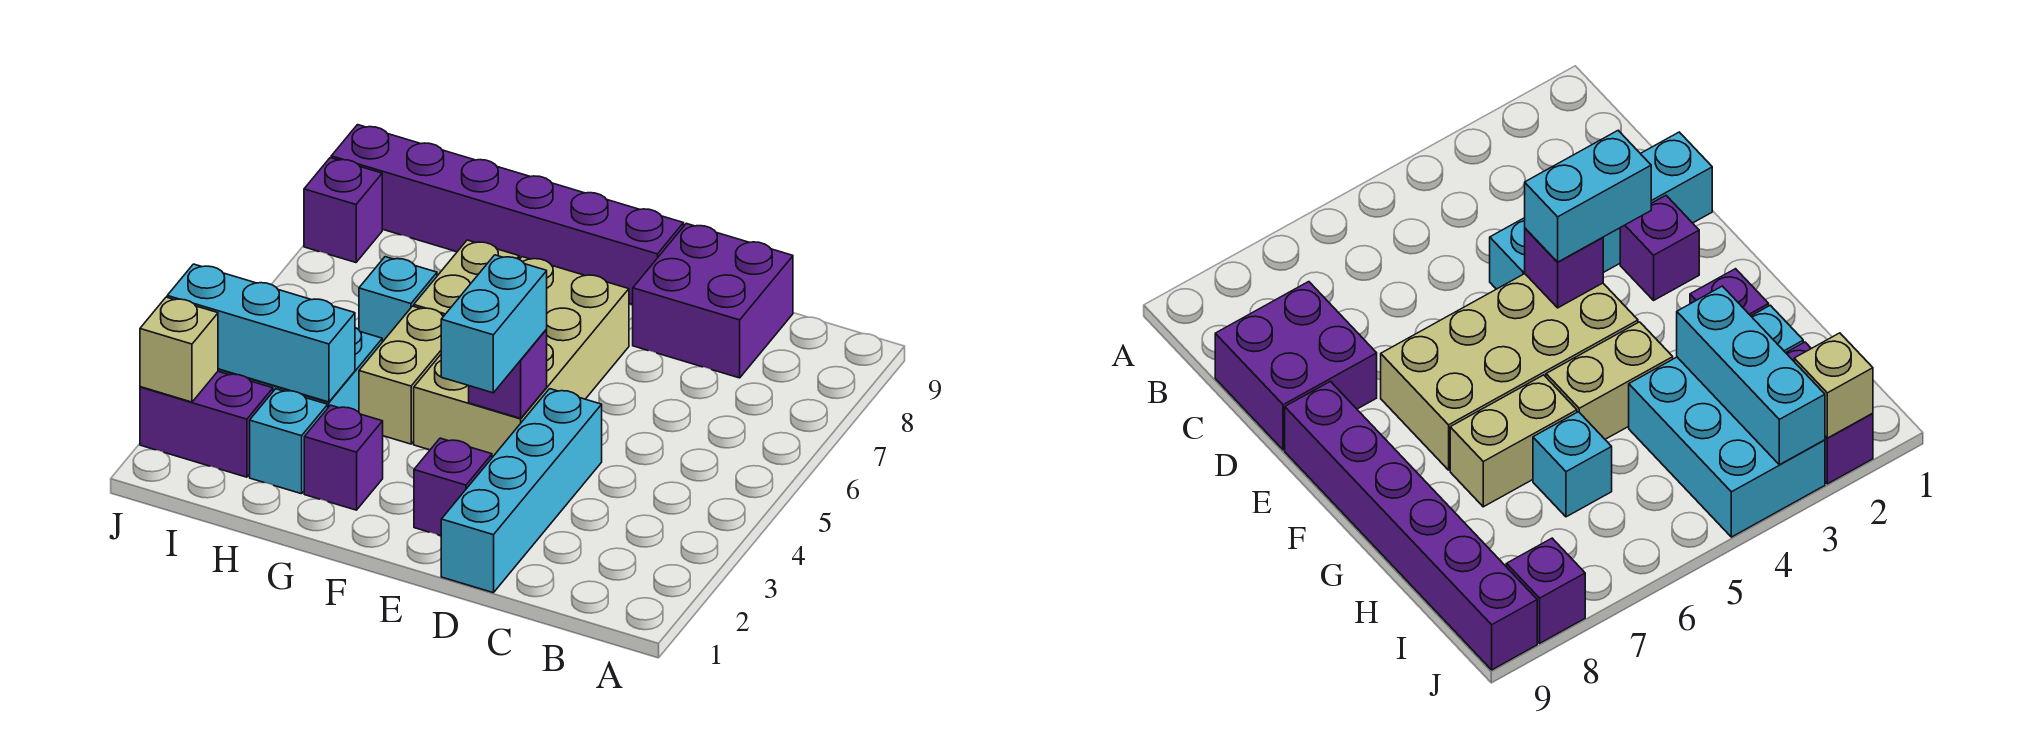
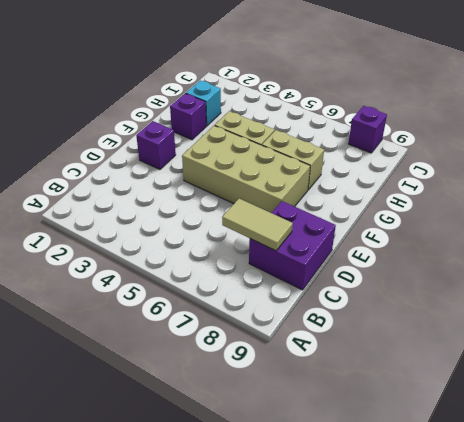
tan 1x2 tile [222,199,293,251] -> none
none -> cyan 1x4 brick [441,389,602,593]
none -> purple 1x6 brick [331,125,684,305]
none -> cyan 2x3 brick [1629,357,1825,537]

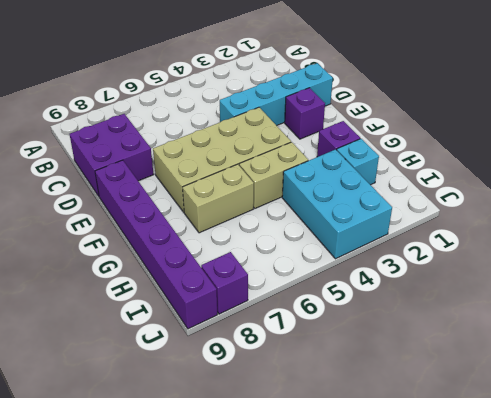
none -> cyan 1x1 brick [359,257,437,342]
none -> purple 1x2 brick [140,371,273,477]
none -> purple 1x1 brick [469,329,547,418]

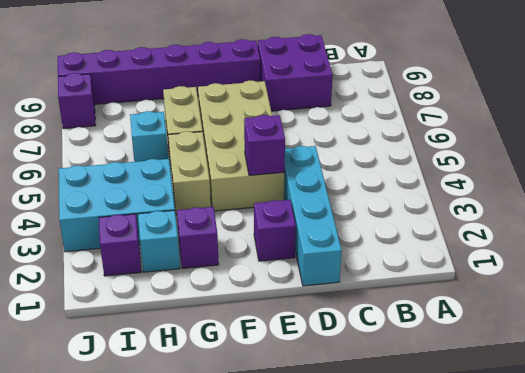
purple 1x1 brick [99,214,141,276] -> purple 1x2 brick [140,371,273,477]
none -> cyan 1x3 brick [167,264,355,402]
none -> tan 1x1 brick [140,297,218,402]
none -> cyan 1x2 brick [441,255,547,393]

